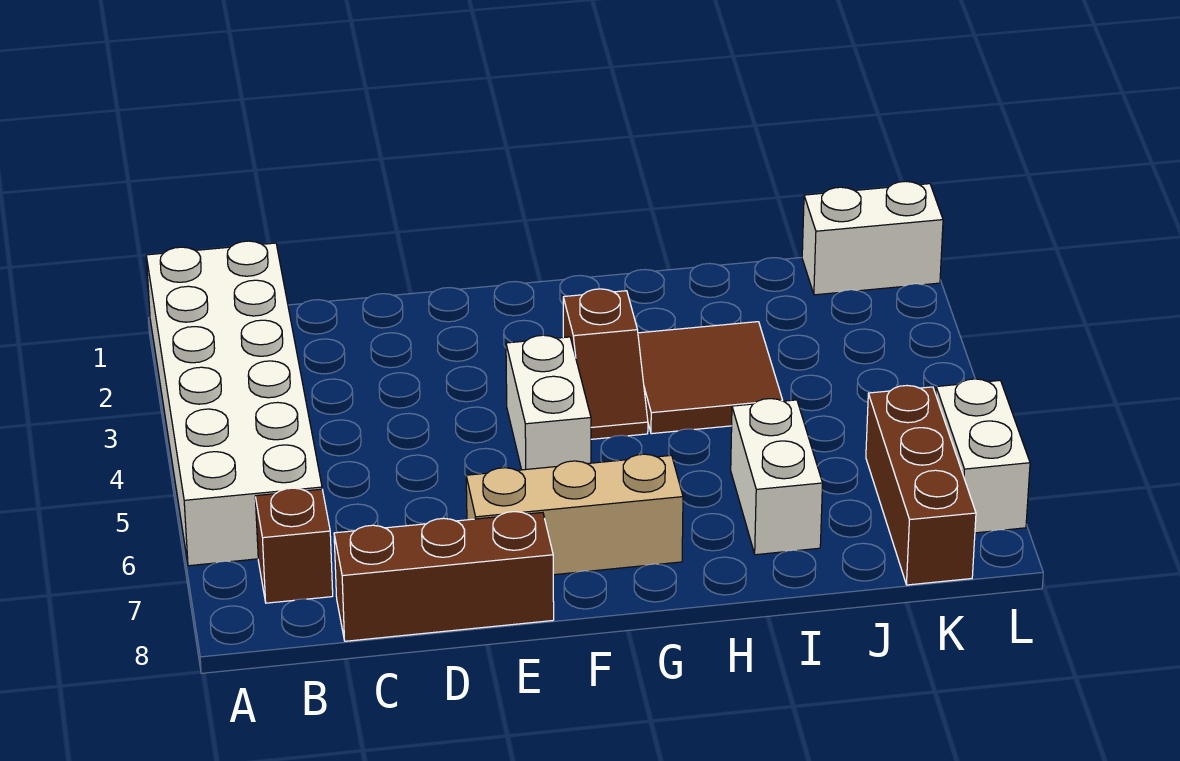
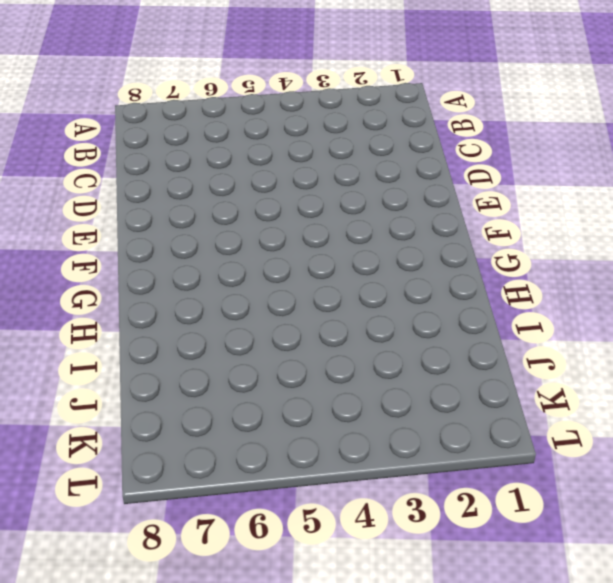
none -> white 2x6 brick [146,241,322,566]
none -> brown 1x1 brick [255,488,333,603]

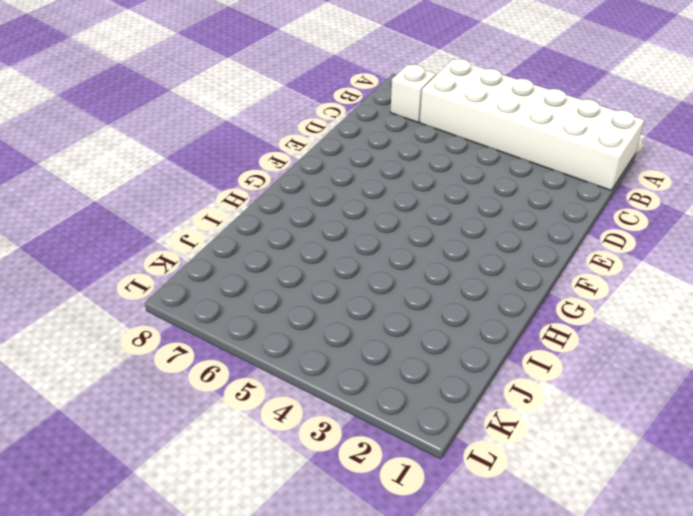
white 1x1 brick [390,64,436,122] -> brown 1x1 brick [255,488,333,603]
none -> brown 1x3 brick [334,512,554,641]
none -> tan 1x3 brick [466,454,683,575]

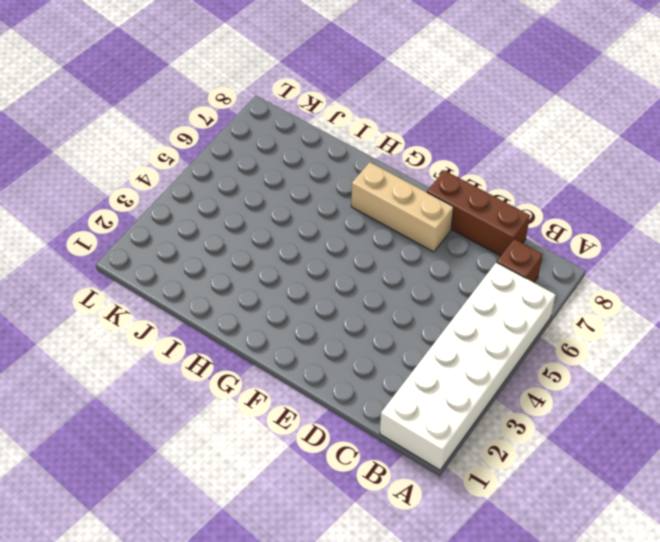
none -> white 1x2 brick [506,335,591,470]
none -> brown 1x2 slope [563,289,648,439]

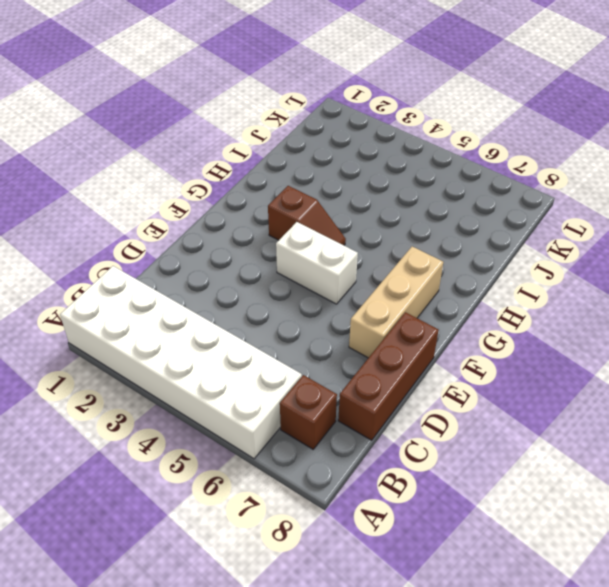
none -> brown 2x2 tile [638,322,783,434]
none -> white 1x2 brick [731,399,823,555]

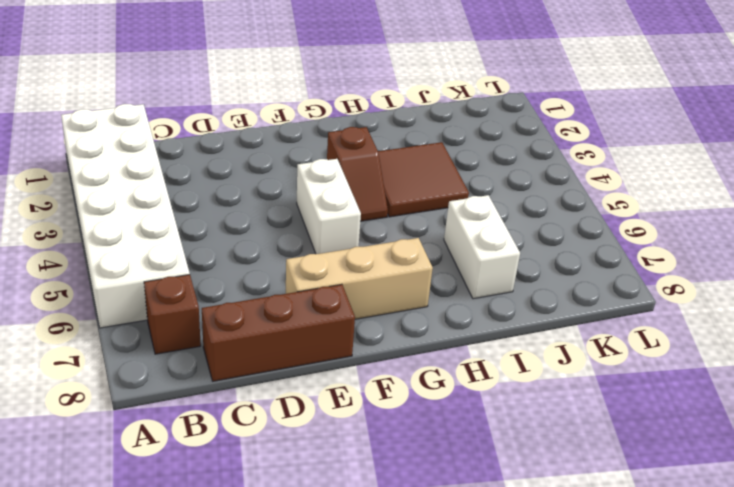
none -> white 1x2 brick [802,181,943,295]
none -> brown 1x3 brick [866,385,976,585]

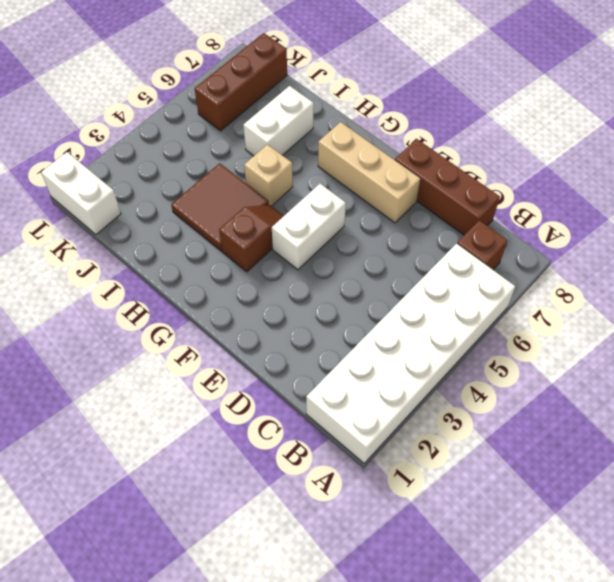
tan 1x1 brick [244,144,293,206] -> none
none -> white 1x2 brick [936,379,1030,533]

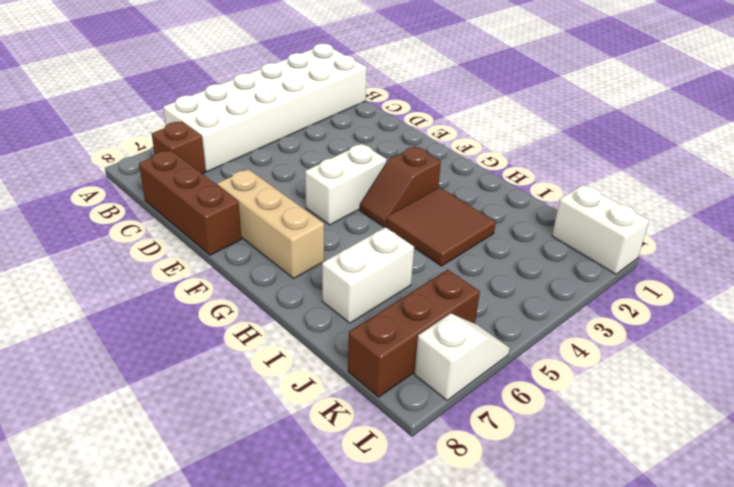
white 1x2 slope [414,313,510,400] -> white 1x2 brick [936,379,1030,533]

